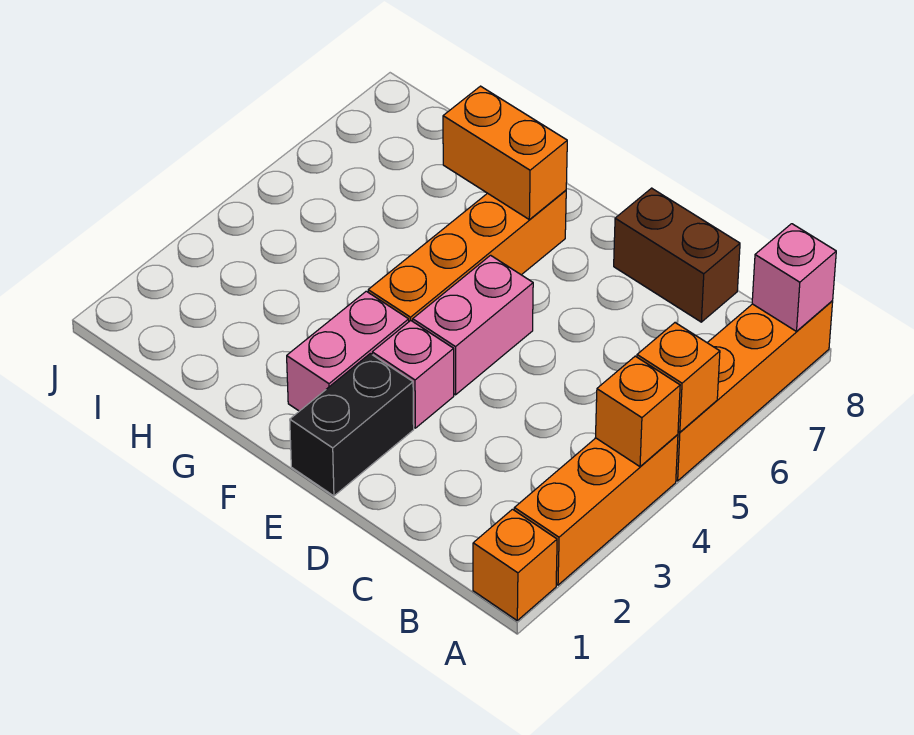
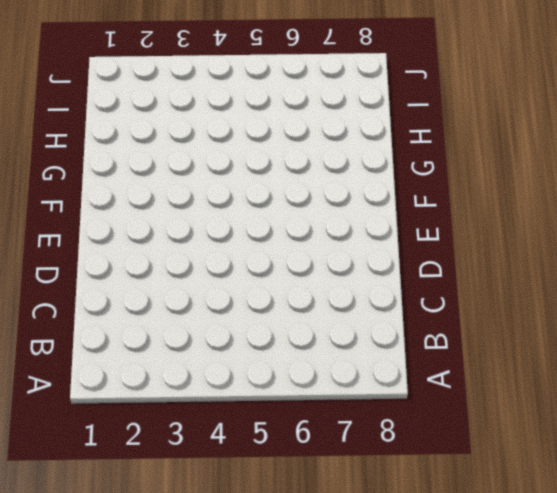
none -> orange 1x1 brick [473,509,557,620]
none -> orange 1x3 brick [514,435,678,585]
none -> orange 1x4 brick [676,301,833,481]

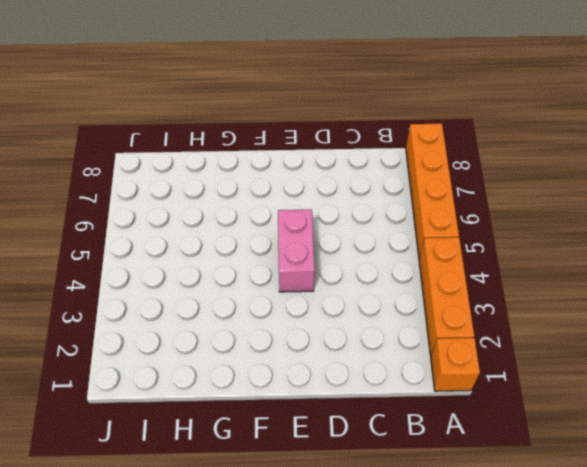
none -> brown 1x2 brick [614,188,740,322]
none -> black 1x2 brick [290,354,414,496]
none -> pink 1x1 brick [372,321,454,428]

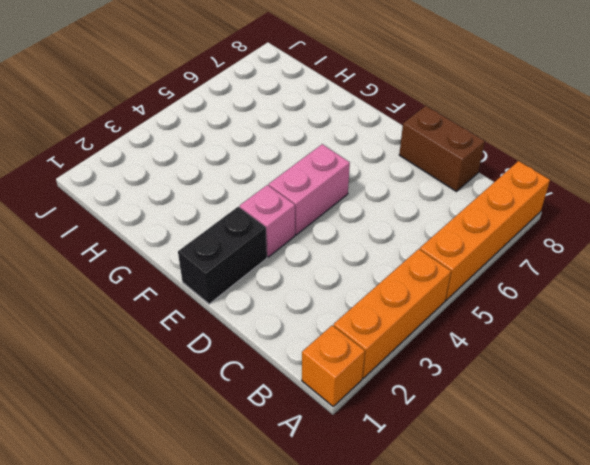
none -> pink 1x2 brick [287,291,409,411]
none -> orange 1x4 brick [368,190,566,321]
none -> orange 1x1 brick [596,356,680,467]

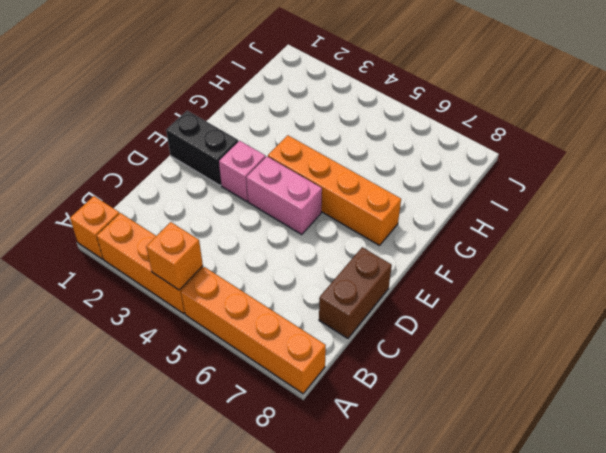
none -> pink 1x2 brick [287,291,409,411]
none -> orange 1x1 brick [637,323,720,432]
none -> pink 1x1 brick [752,224,836,331]

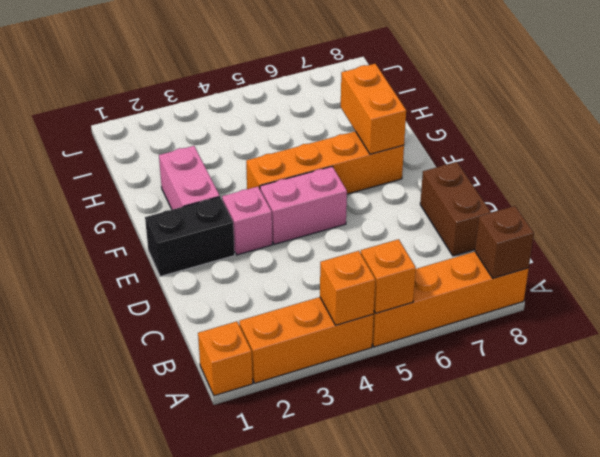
brown 1x1 brick [475,206,534,278] -> pink 1x1 brick [752,224,836,331]
pink 1x2 brick [159,146,220,210] -> pink 1x2 brick turned to [287,291,409,411]

